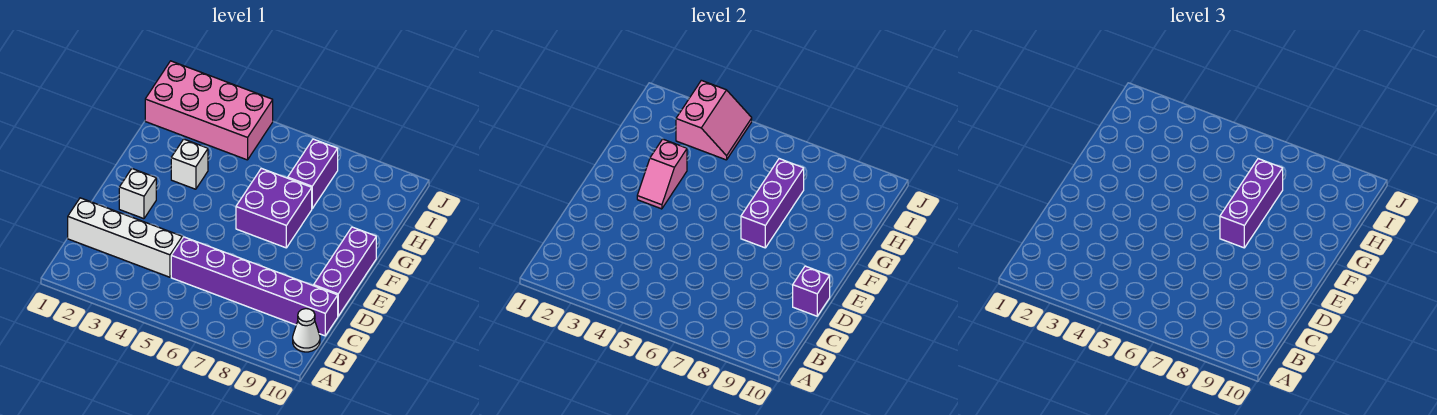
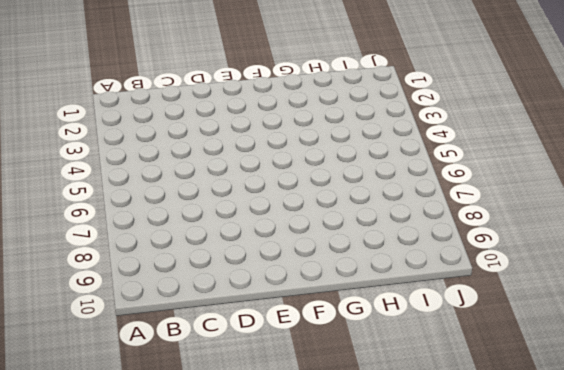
none -> white 1x1 cone [293,309,320,352]
none -> white 1x4 brick [68,198,182,277]
none -> purple 1x6 brick [171,237,338,336]

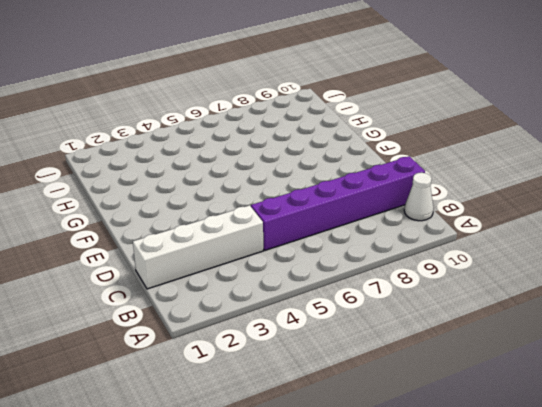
none -> purple 1x3 brick [314,227,376,316]
none -> white 1x1 brick [119,169,156,219]
none -> purple 2x2 brick [236,168,312,248]

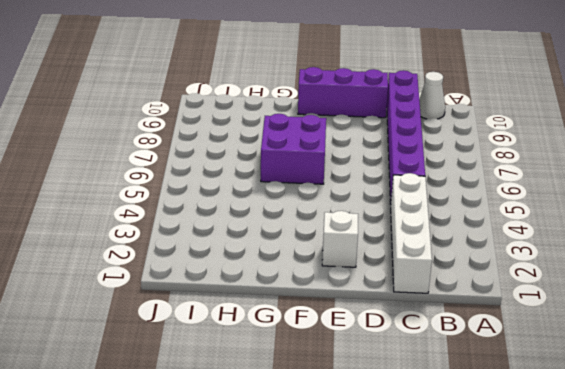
none -> white 1x1 brick [171,139,208,189]
none -> purple 1x2 brick [288,139,338,209]
none -> pink 2x4 brick [145,61,273,160]

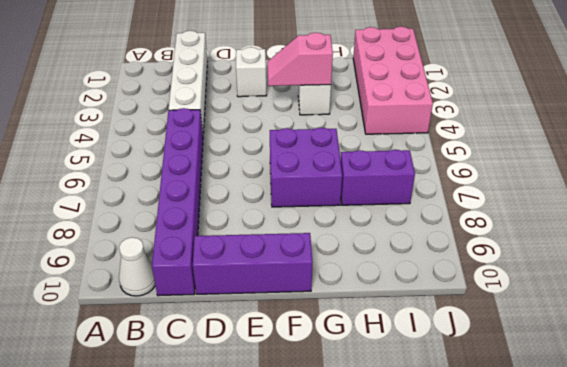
none -> purple 1x1 brick [793,266,830,316]
none -> purple 1x3 brick [741,159,804,248]
none -> pink 2x2 slope [676,80,752,160]

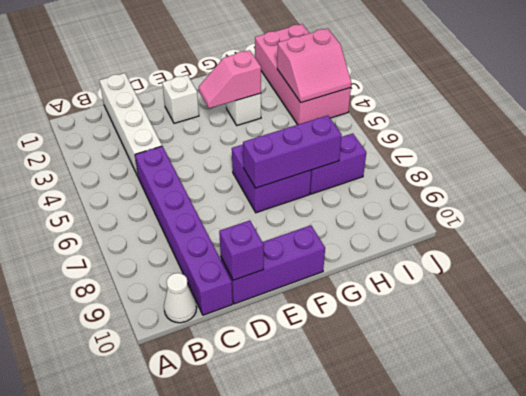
none -> purple 1x3 brick [1220,159,1283,248]

